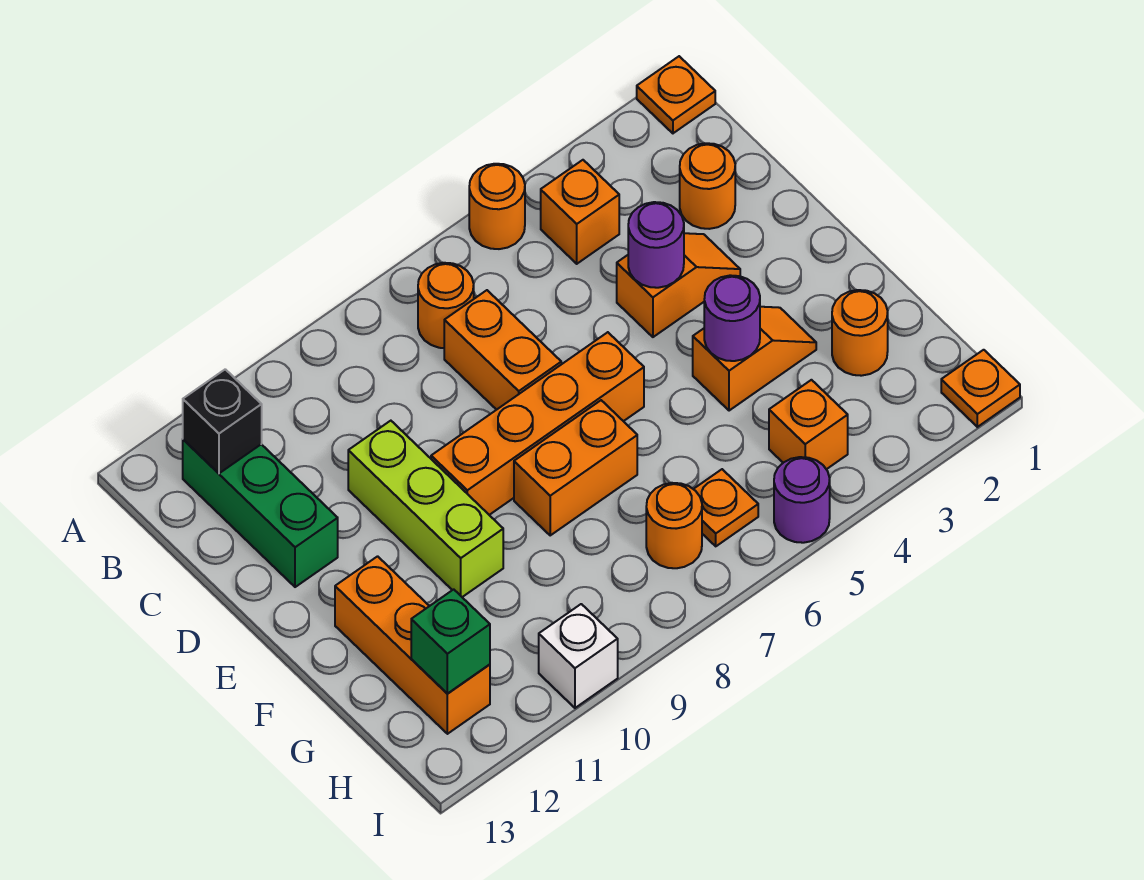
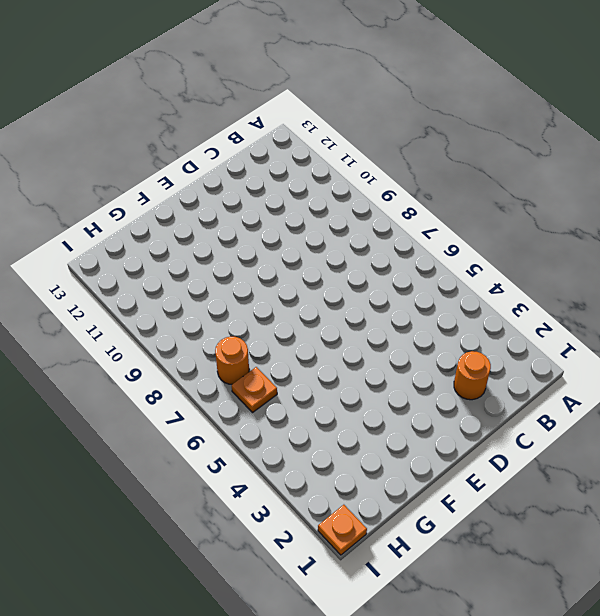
none -> orange 1x1 plate [637,56,715,133]
none -> orange 1x1 round brick [469,164,525,249]
none -> orange 1x1 brick [541,160,619,264]

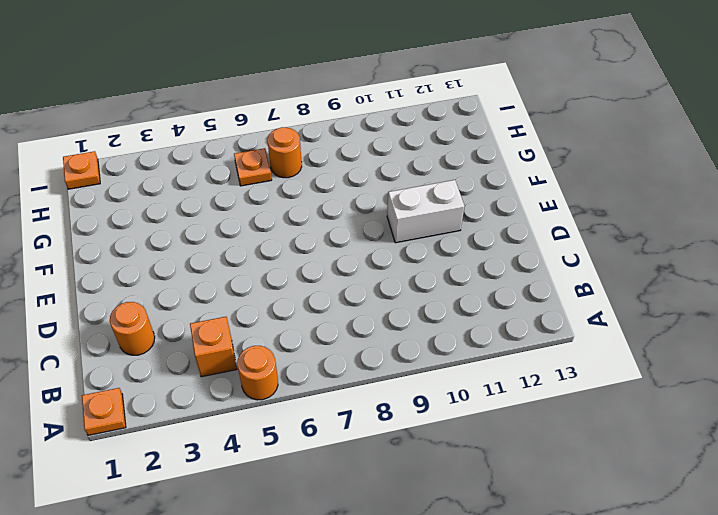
white 1x2 brick [387,180,465,243] -> lime 1x3 brick [348,421,503,597]
none -> orange 1x1 round brick [418,263,474,348]
none -> green 1x3 brick [183,439,338,587]
none -> orange 1x2 brick [444,290,561,410]

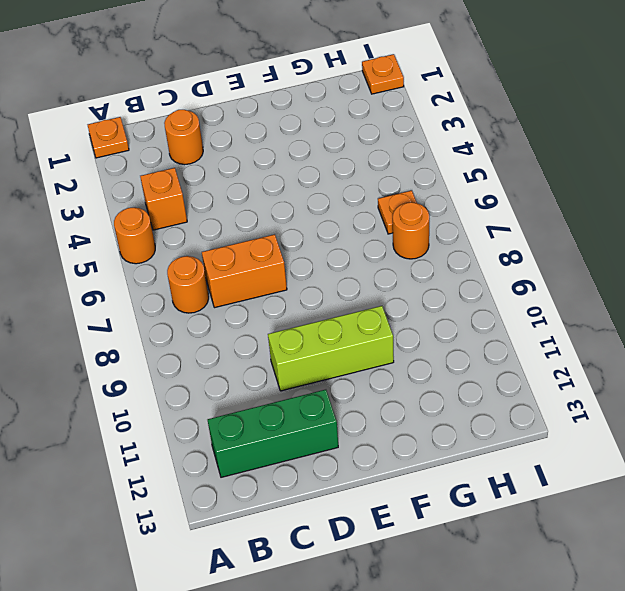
none -> orange 1x2 slope [617,233,740,337]
none -> orange 1x4 brick [431,332,644,515]
none -> orange 1x2 slope [693,307,816,411]

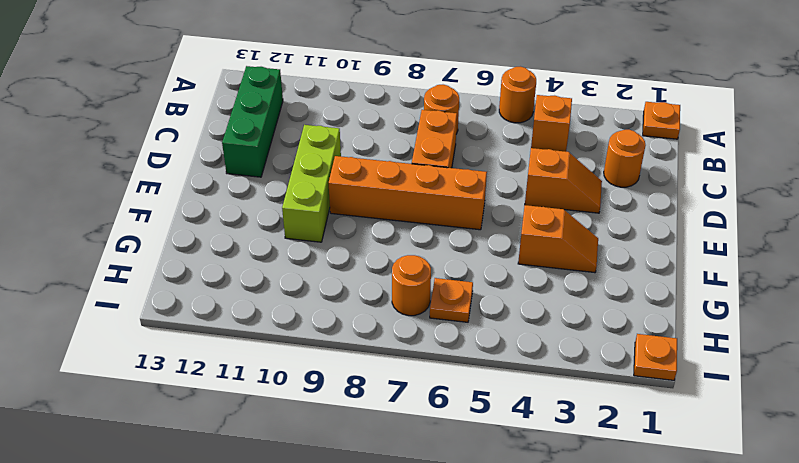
none -> orange 1x2 brick [514,400,637,535]
none -> orange 1x3 brick [335,556,490,734]
none -> orange 1x1 round brick [832,290,888,376]

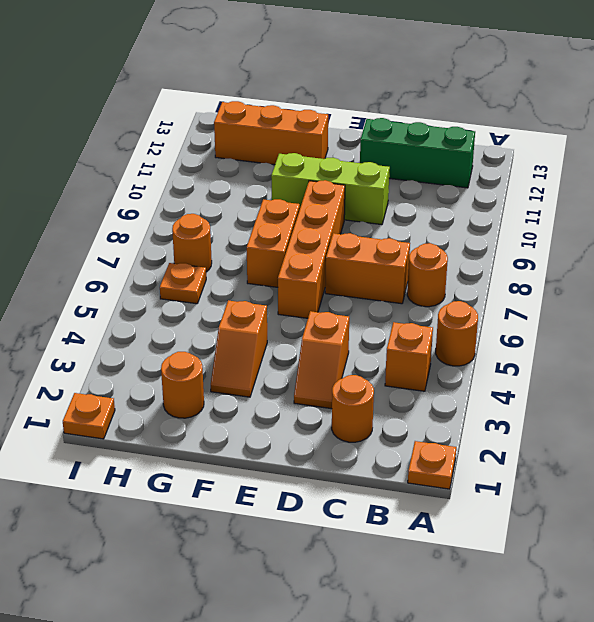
none -> orange 1x1 brick [769,380,848,469]
none -> purple 1x1 round brick [774,457,830,543]
none -> white 1x1 brick [539,604,618,708]

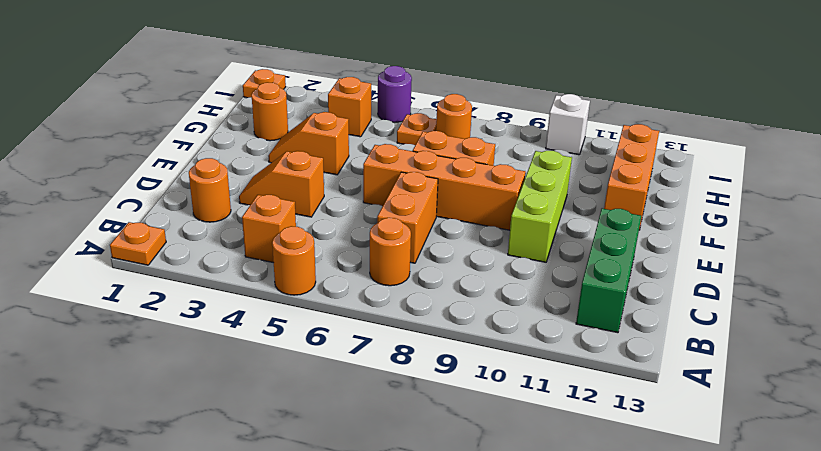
none -> black 1x1 brick [183,369,262,473]
none -> purple 1x1 round brick [628,202,684,288]
none -> purple 1x1 round brick [704,275,760,361]

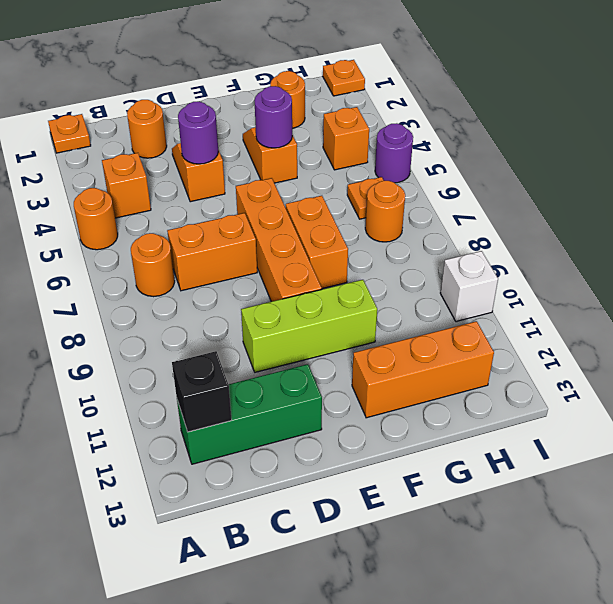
none -> green 1x1 brick [411,589,490,694]

